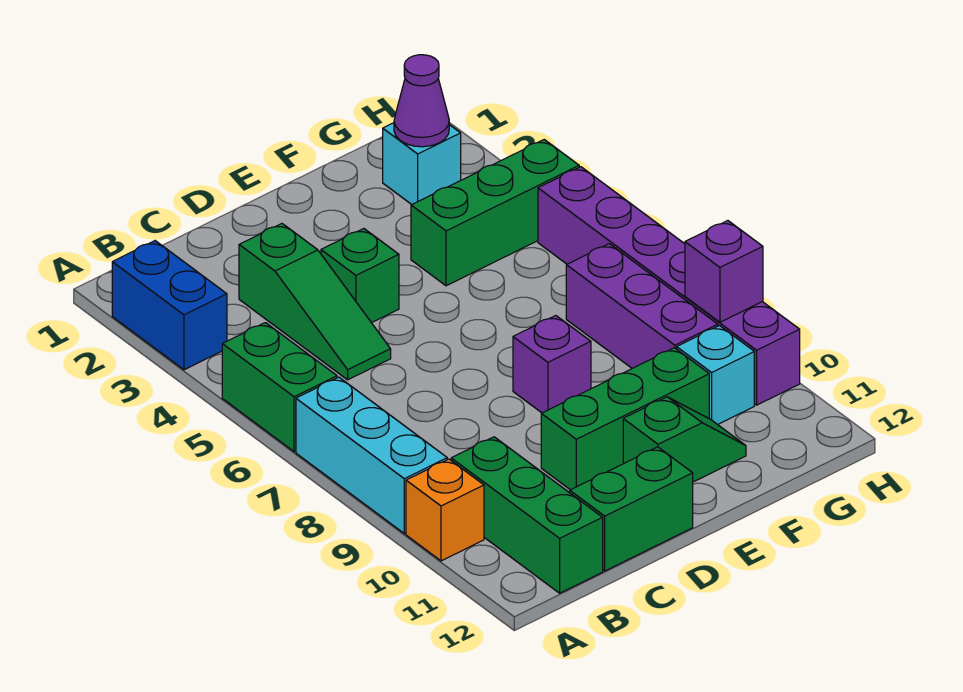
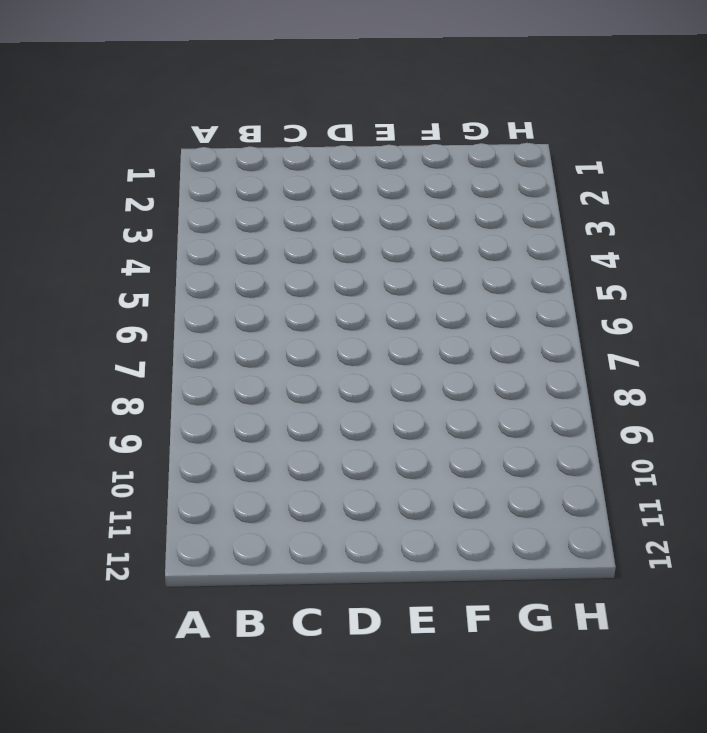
none -> blue 1x2 brick [112,241,227,370]
none -> green 1x2 brick [222,323,337,452]
none -> cyan 1x3 brick [296,377,447,534]

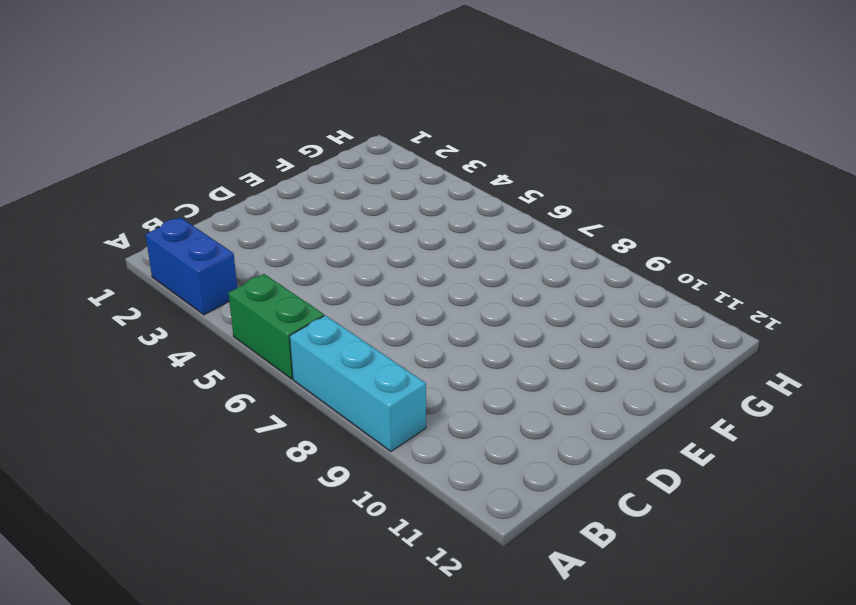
none -> orange 1x1 brick [406,459,484,561]
none -> green 1x3 brick [451,437,603,593]
none -> green 1x3 slope [239,224,391,380]

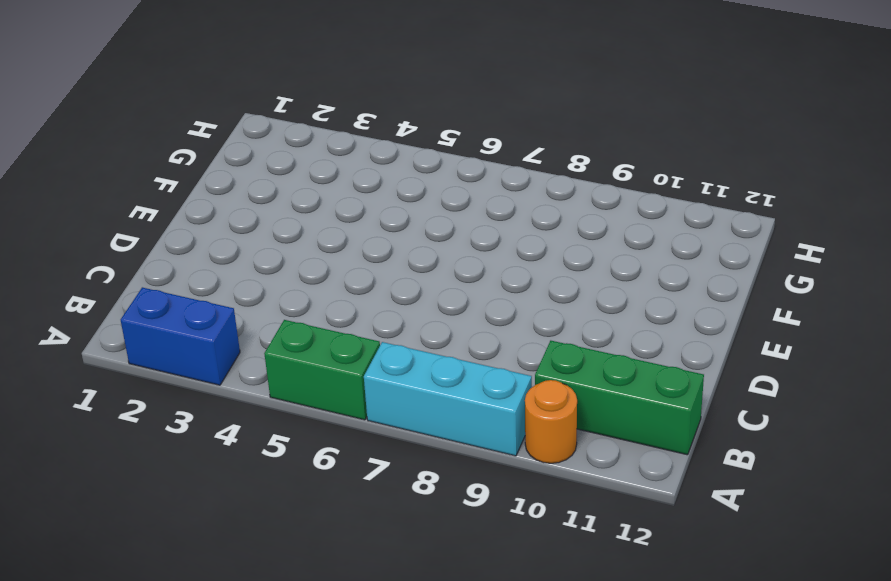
orange 1x1 round brick [525,380,577,463] -> orange 1x1 brick [406,459,484,561]
none -> green 1x3 slope [239,224,391,380]
none -> green 1x2 brick [570,447,693,571]
none -> green 1x1 brick [321,229,399,323]

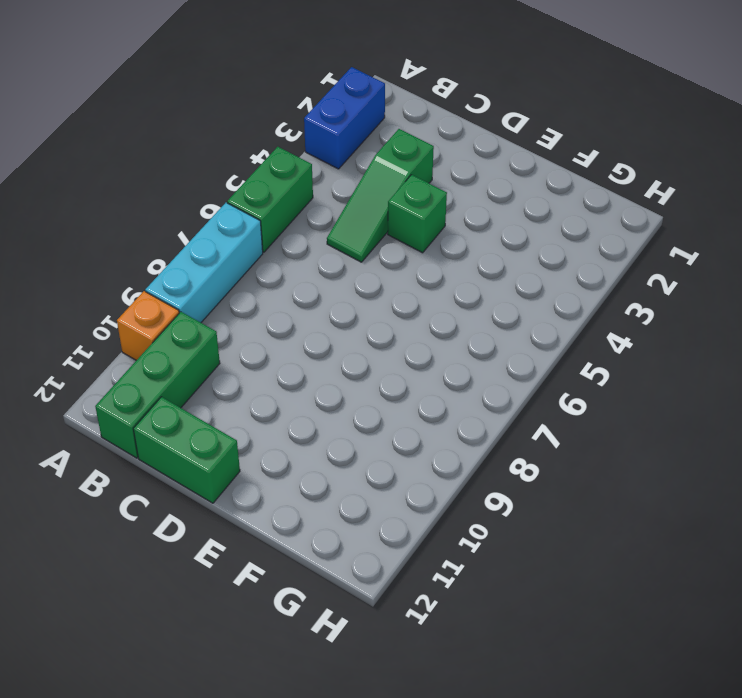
none -> green 1x3 brick [541,348,709,490]
none -> purple 1x1 brick [513,316,591,413]
none -> green 1x2 slope [623,397,746,482]

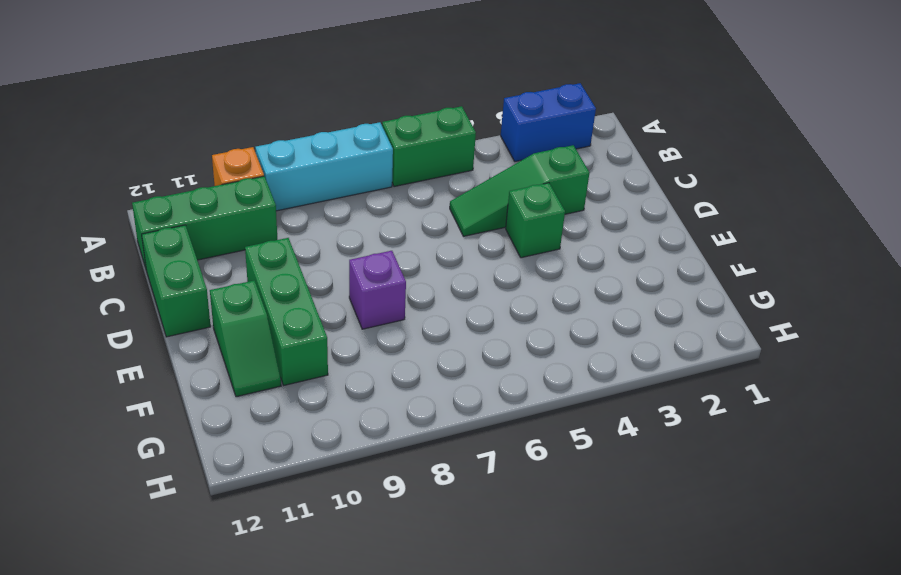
none -> green 1x3 brick [411,140,579,286]
none -> cyan 1x1 brick [383,123,461,204]
none -> purple 1x3 brick [566,244,718,368]

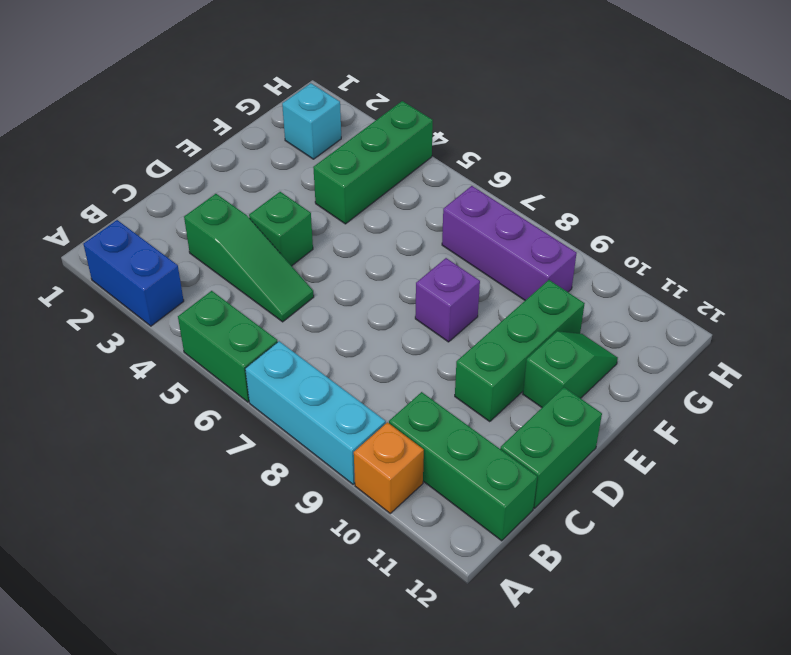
none -> cyan 1x1 brick [677,326,754,425]
none -> purple 1x6 brick [538,167,800,405]
none -> purple 1x1 cone [394,55,449,147]

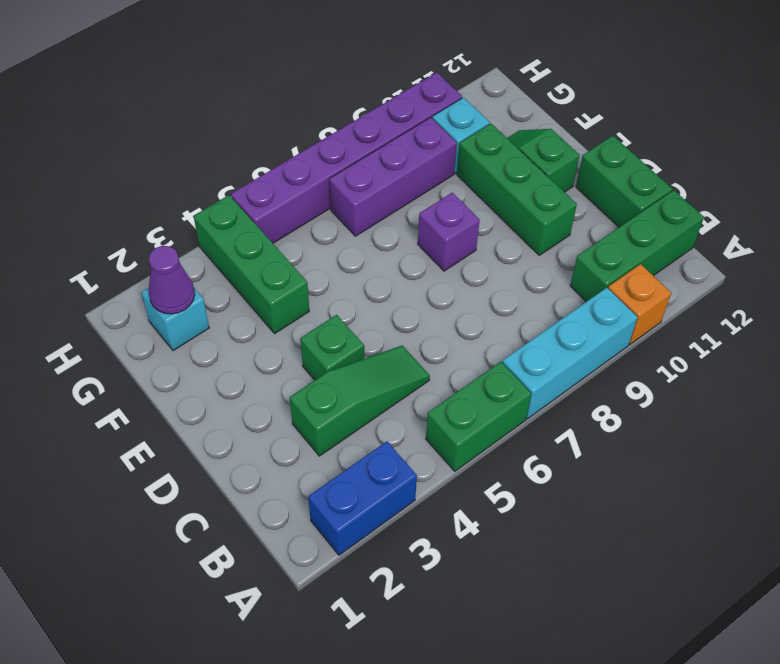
none -> purple 1x1 brick [685,221,763,322]

